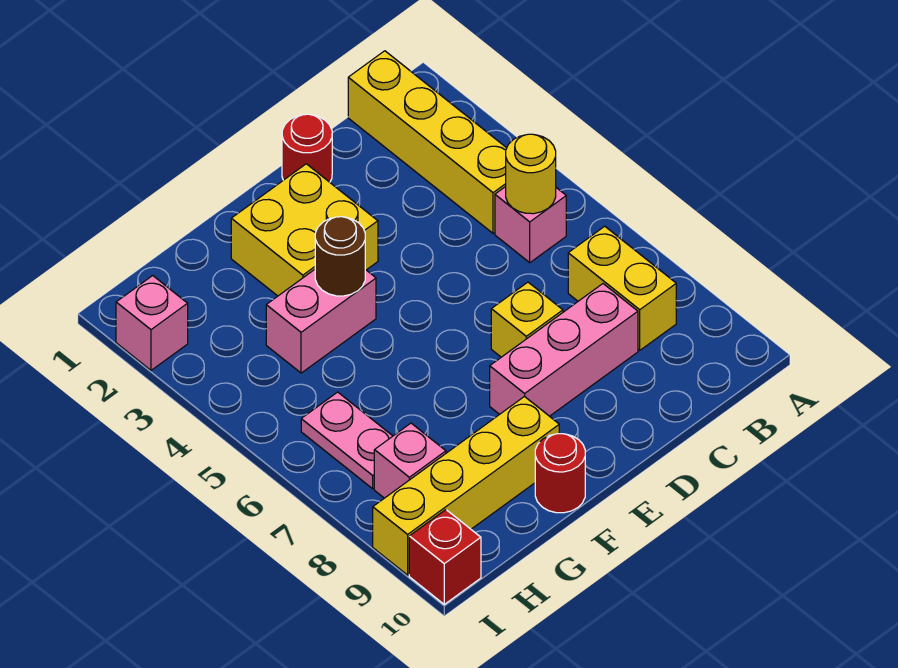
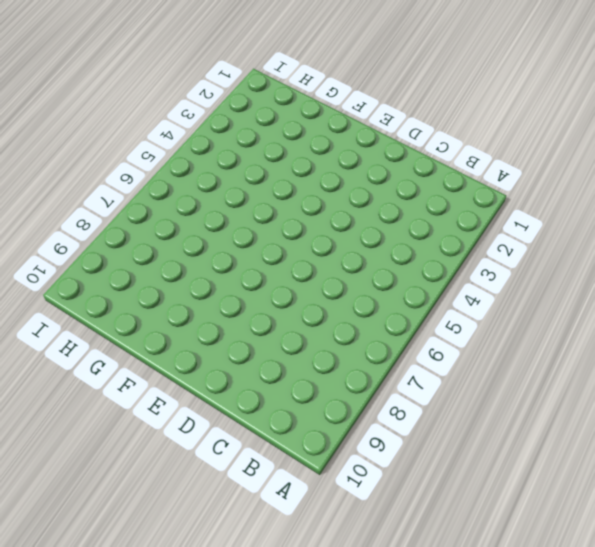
none -> yellow 1x4 brick [348,51,507,233]
none -> pink 1x1 brick [495,187,566,263]
none -> yellow 1x2 brick [568,226,676,350]

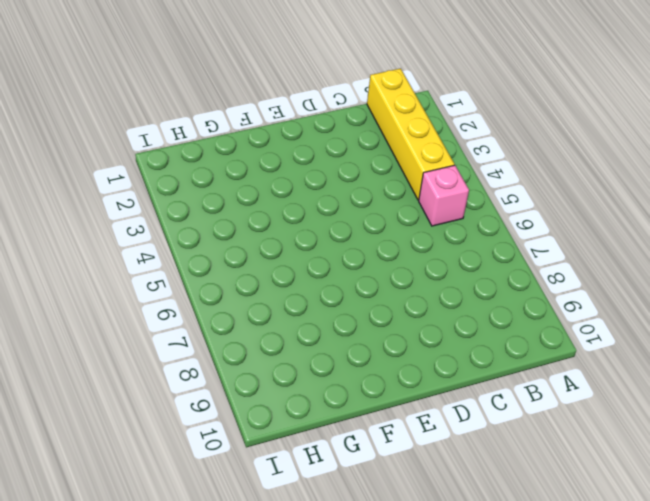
none -> yellow 1x2 brick [568,226,676,350]
none -> pink 1x3 brick [490,284,638,416]
none -> red 1x1 round brick [282,114,332,182]

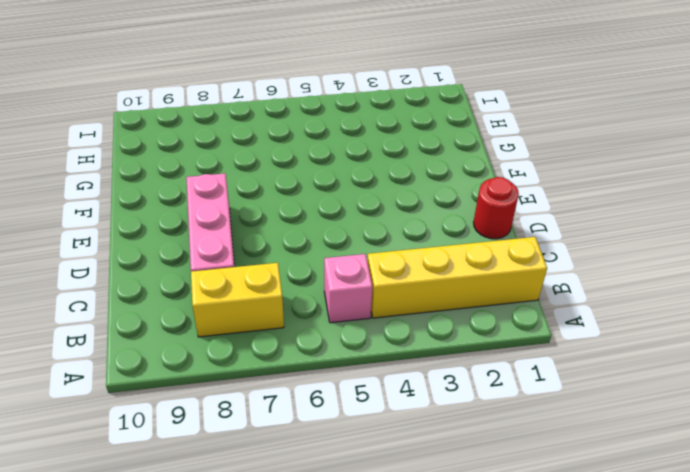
none -> yellow 1x1 brick [491,282,563,357]
none -> yellow 2x2 brick [231,164,378,296]
none -> pink 1x2 brick [266,270,376,373]

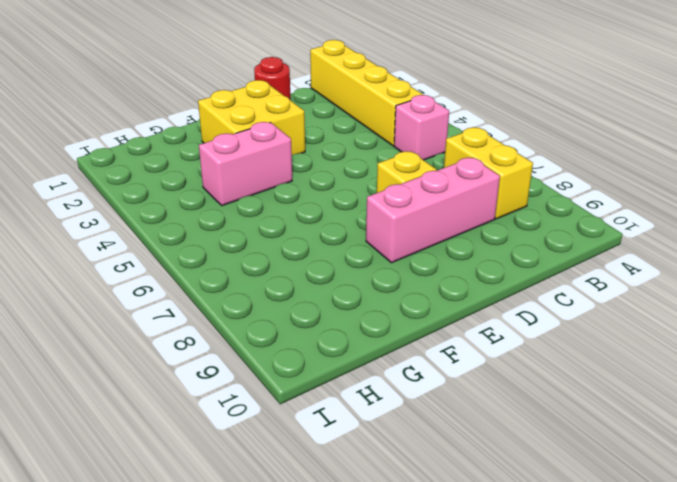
none -> yellow 1x4 brick [373,396,559,575]
none -> red 1x1 round brick [535,434,585,513]
none -> pink 1x2 plate [301,392,392,489]

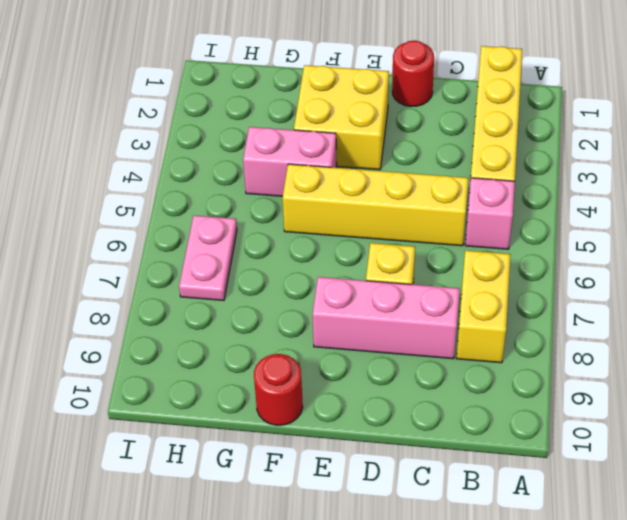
yellow 1x4 brick [283,164,469,246] -> yellow 1x4 brick moved to [373,396,559,575]
none -> pink 1x1 brick [374,423,446,498]
none -> pink 1x1 brick [116,276,188,370]
none -> red 1x1 brick [409,510,481,604]

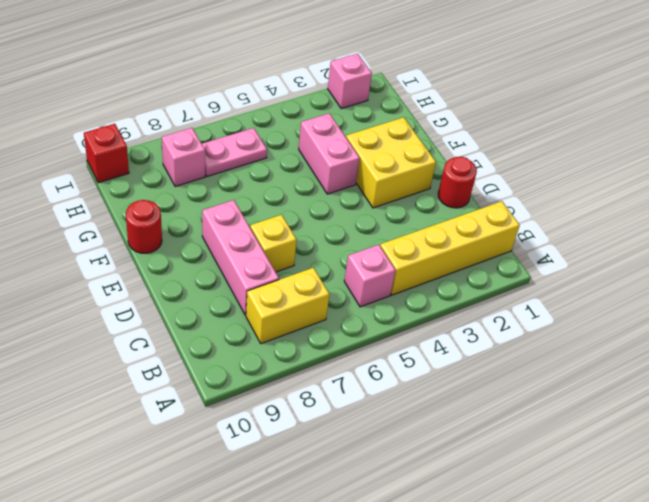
none -> yellow 1x4 brick [373,396,559,575]
none -> yellow 1x1 round brick [506,134,556,214]
none -> brown 1x1 round brick [315,217,365,296]

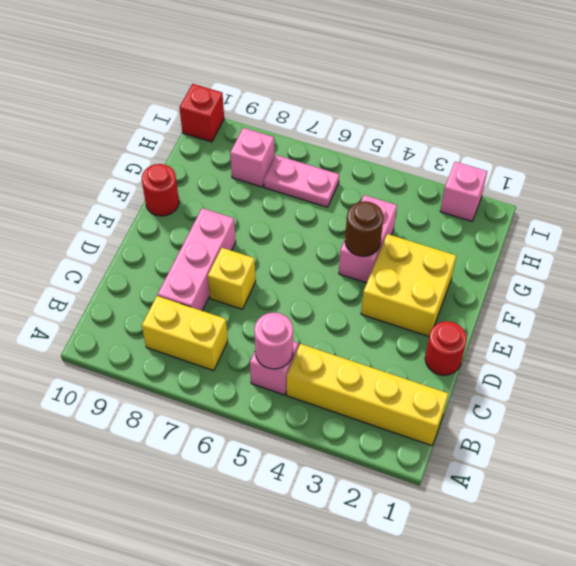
pink 1x1 round brick [254,313,293,369] -> yellow 1x1 round brick [506,134,556,214]
none -> yellow 1x4 brick [373,396,559,575]

